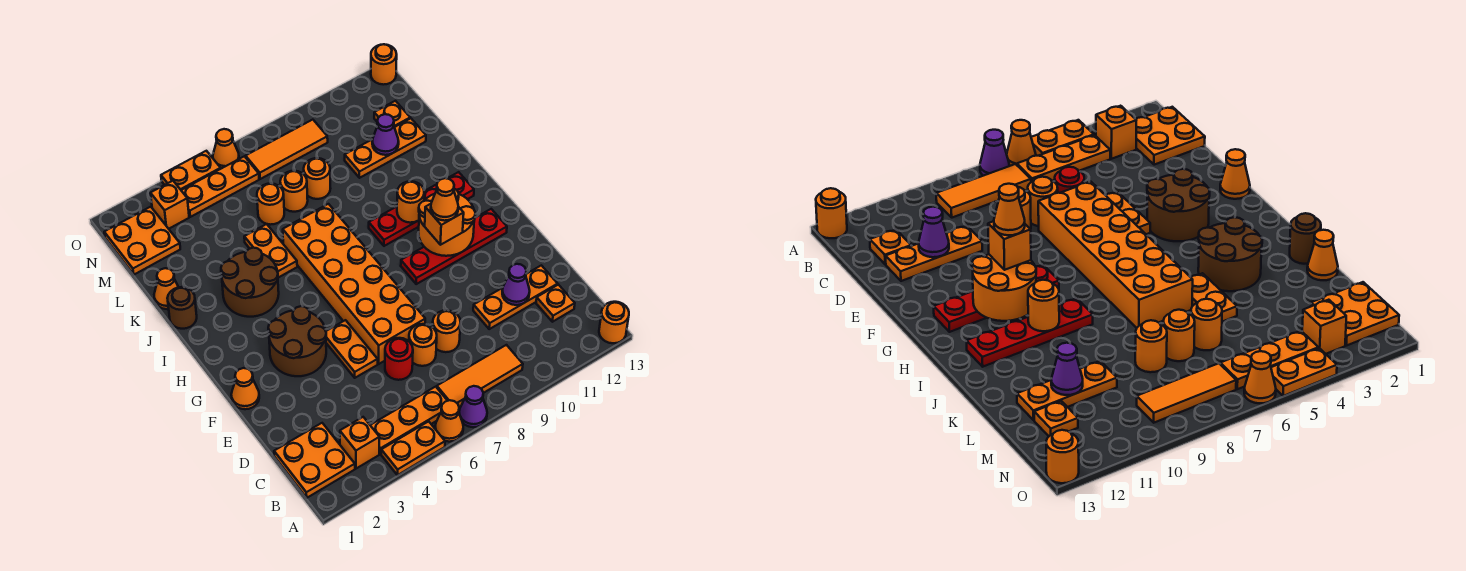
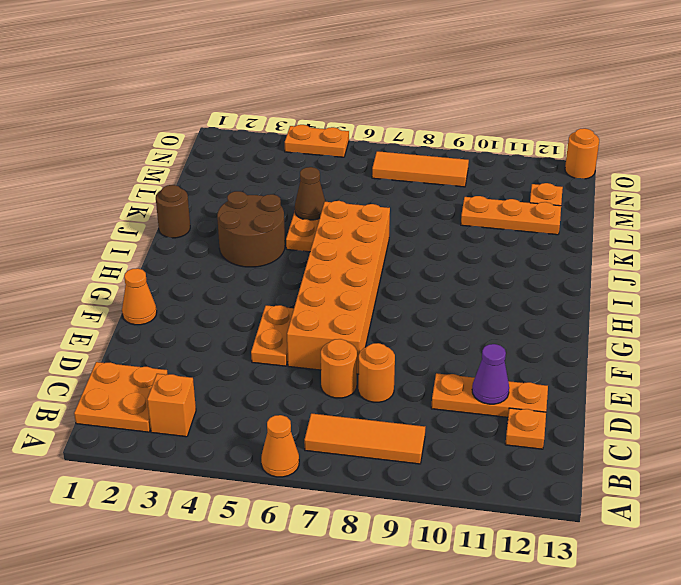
brown 1x1 cone [295,167,325,220] -> none
none -> orange 1x2 plate [381,421,445,475]
none -> purple 1x1 cone [459,386,487,427]
none -> orange 1x1 round brick [599,302,629,343]
none -> orange 1x3 plate [370,387,447,454]

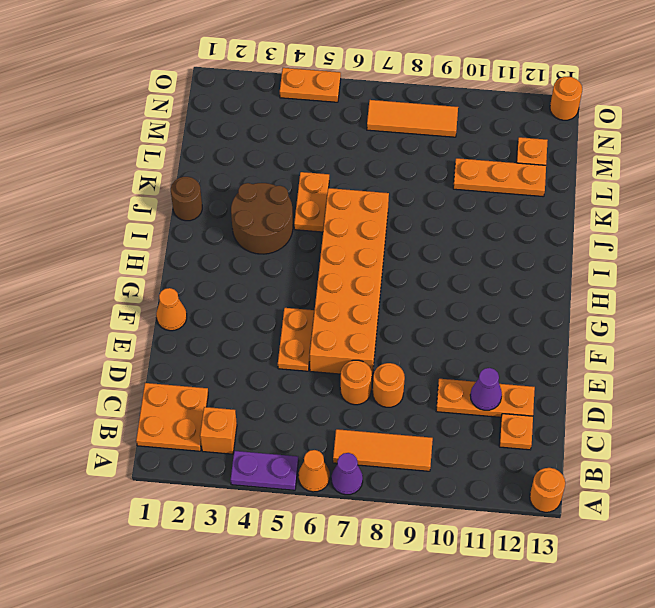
purple 1x2 plate [231,451,299,490] -> orange 1x2 plate [381,421,445,475]
none -> orange 1x3 plate [370,387,447,454]
none -> red 1x1 round brick [385,338,413,380]
none -> brown 2x2 round brick [268,306,326,376]
none -> red 1x4 plate [401,209,507,284]

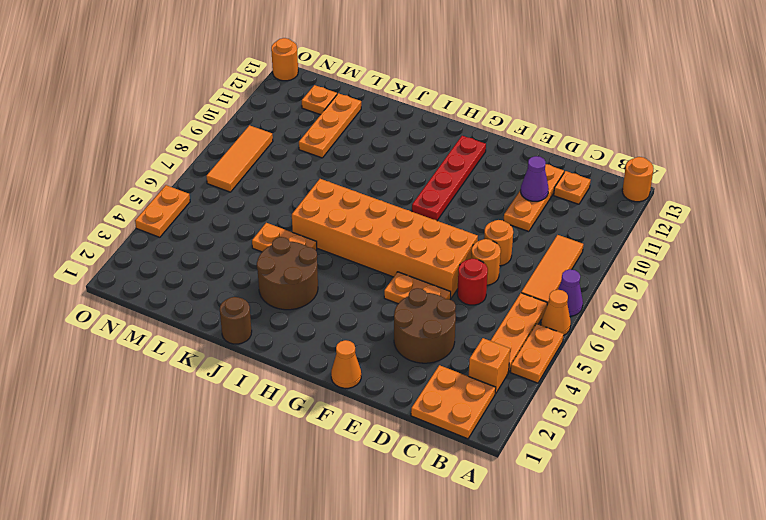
brown 2x2 round brick [394,288,456,363] -> brown 2x2 round brick moved to [268,306,326,376]
none -> red 1x4 plate [369,172,474,246]
none -> orange 1x1 cone [154,268,178,309]
none -> orange 1x1 round brick [257,183,284,225]
none -> orange 1x1 round brick [280,171,308,212]

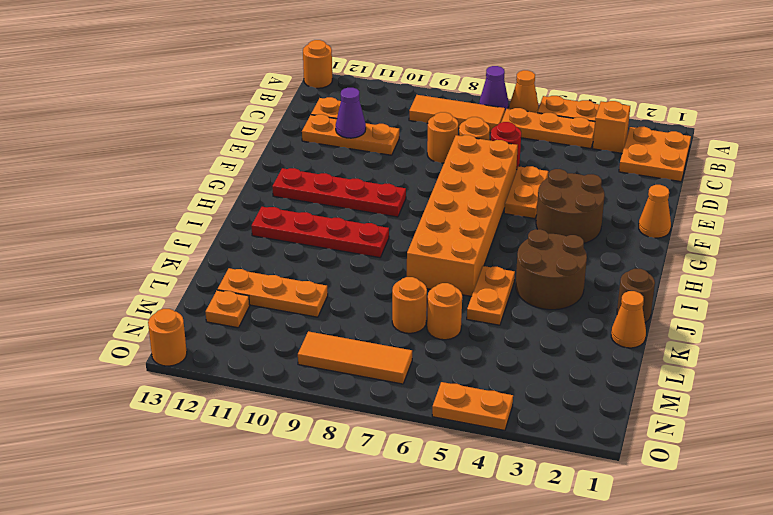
none -> orange 1x1 round brick [304,158,330,199]
none -> orange 2x2 plate [104,207,180,275]
none -> orange 1x1 brick [151,181,189,229]
none -> orange 1x3 plate [181,156,259,217]

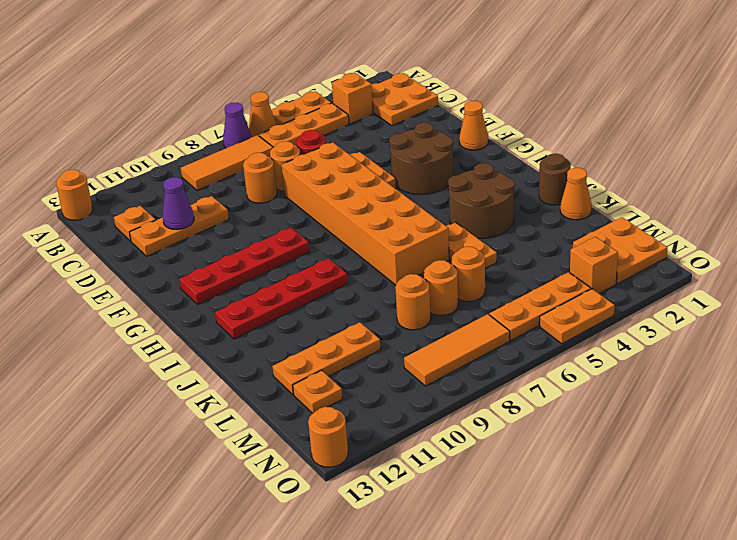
none -> orange 1x1 cone [213,129,239,169]
none -> orange 2x2 round brick [419,189,475,256]
none -> orange 1x1 round brick [397,181,424,223]
none -> purple 1x1 cone [372,114,399,155]

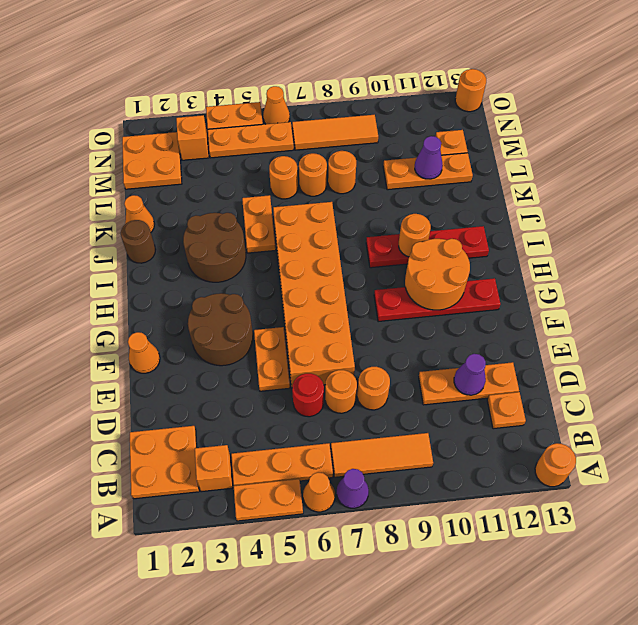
none -> orange 1x1 brick [425,204,464,245]
none -> orange 1x1 cone [431,178,458,221]

